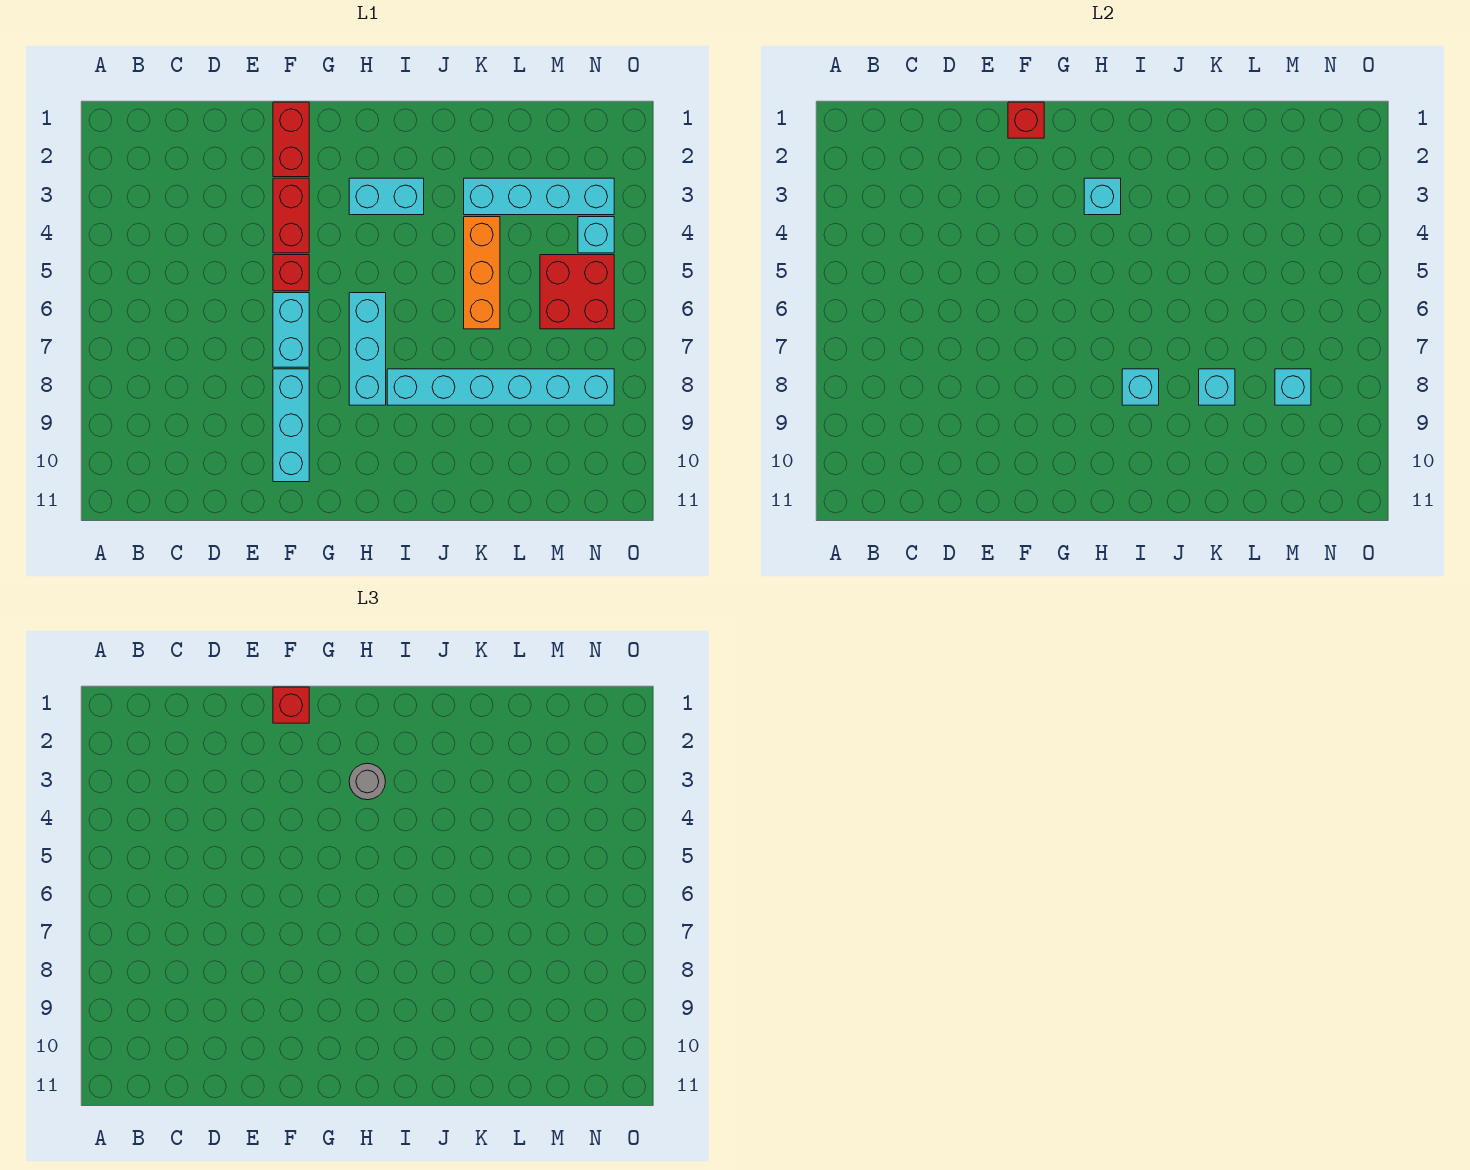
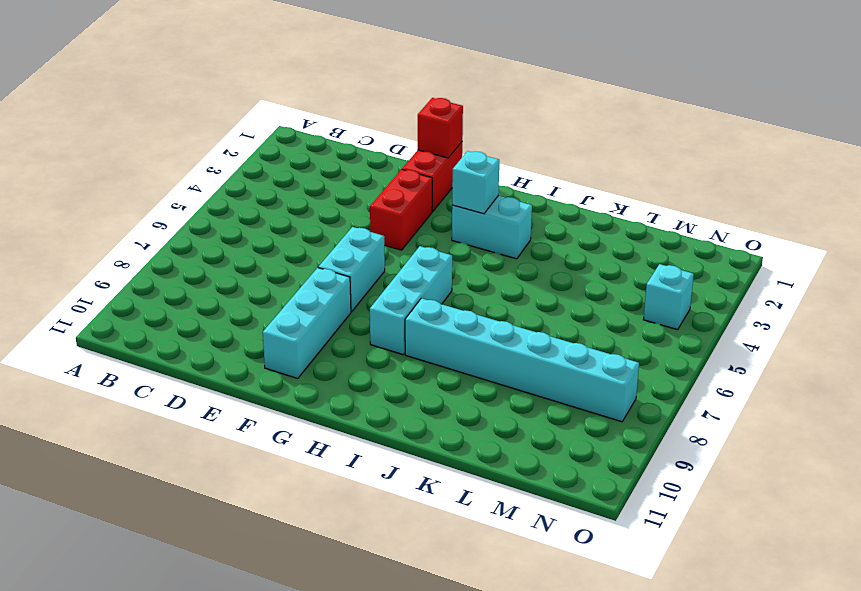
none -> red 1x1 brick [273,255,309,291]
none -> cyan 1x4 brick [464,178,614,215]
none -> orange 1x3 brick [464,217,500,329]

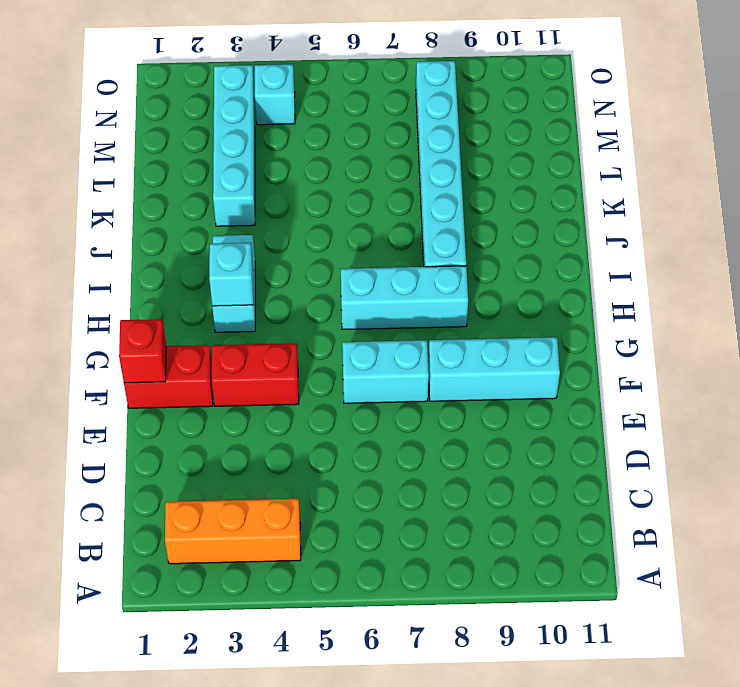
orange 1x3 brick [165,499,301,564] -> orange 1x3 brick moved to [464,217,500,329]
none -> red 1x1 brick [273,255,309,291]
none -> red 2x2 brick [540,255,614,329]
none -> cyan 1x1 brick [1122,369,1159,405]

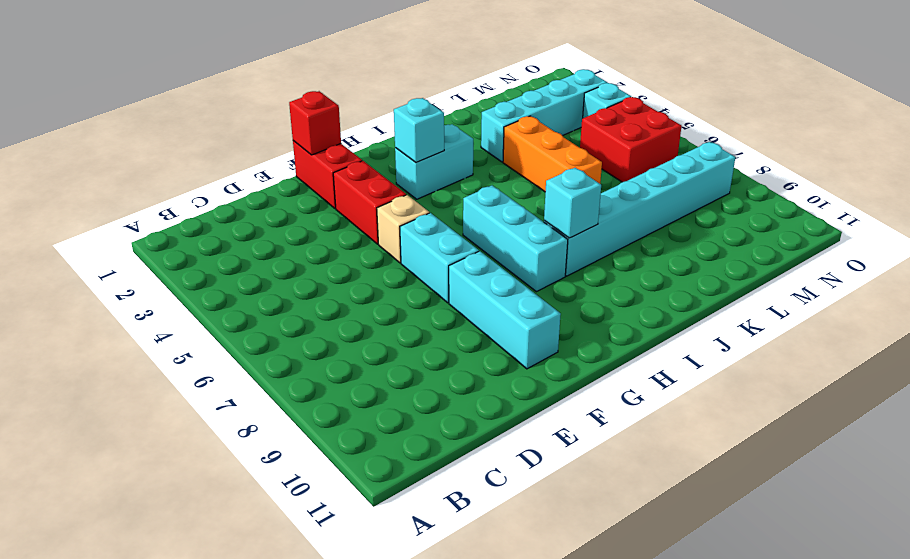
tan 1x1 brick [377,195,429,263] -> red 1x1 brick [273,255,309,291]
none -> cyan 1x1 brick [1199,369,1235,405]
none -> cyan 1x1 brick [1275,369,1311,405]
none -> red 1x1 brick [273,687,309,723]

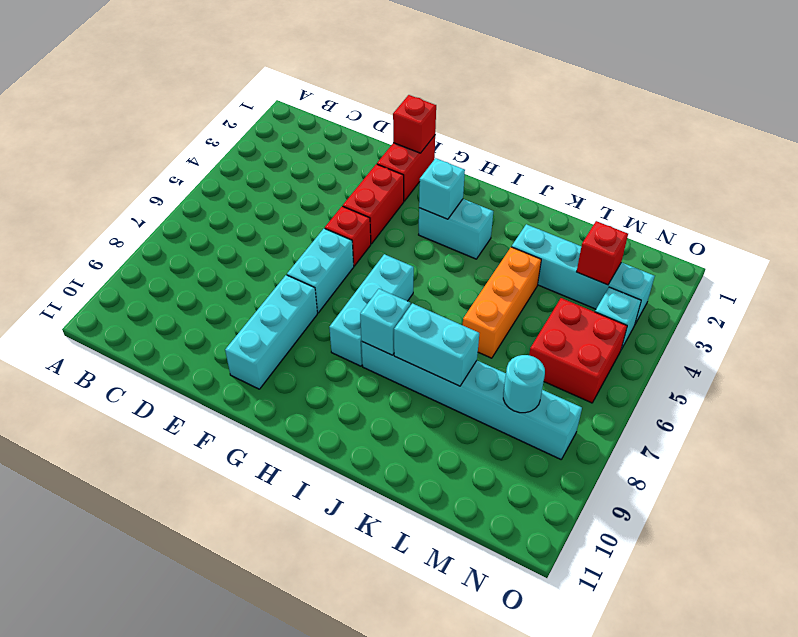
cyan 1x2 brick [394,303,479,386] -> cyan 1x1 brick [1199,369,1235,405]
red 1x1 brick [577,221,628,285] -> red 1x1 brick moved to [273,687,309,723]
cyan 1x1 round brick [503,355,545,413] -> cyan 1x1 brick [1275,369,1311,405]
none -> grey 1x1 round brick [349,763,386,800]

